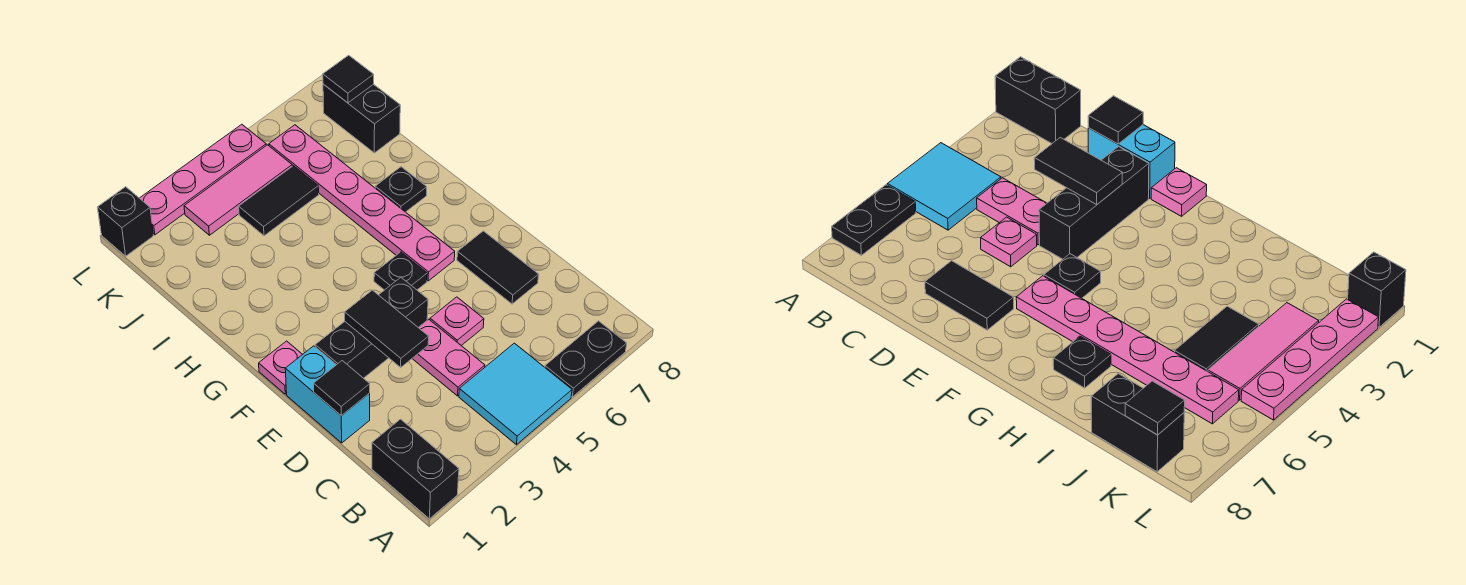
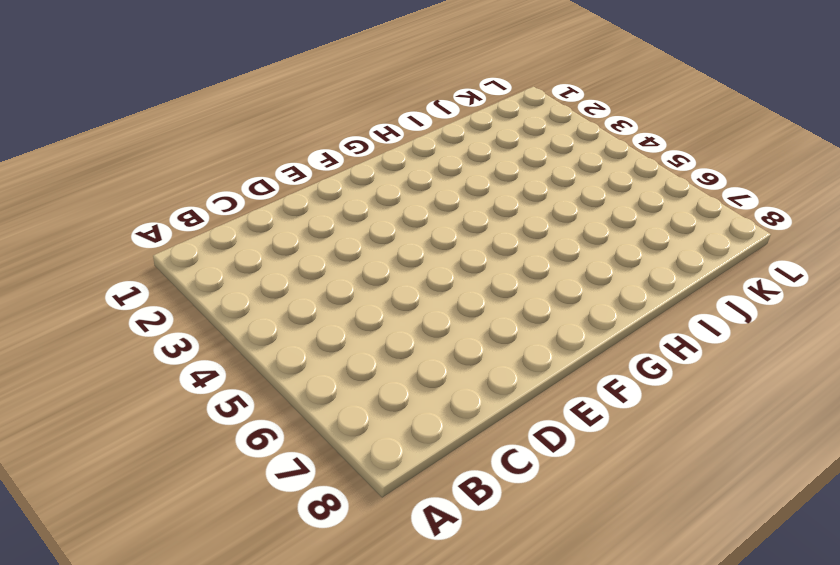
none -> black 1x2 brick [372,419,459,519]
none -> cyan 2x2 tile [459,343,572,445]
none -> black 1x2 plate [545,321,627,397]

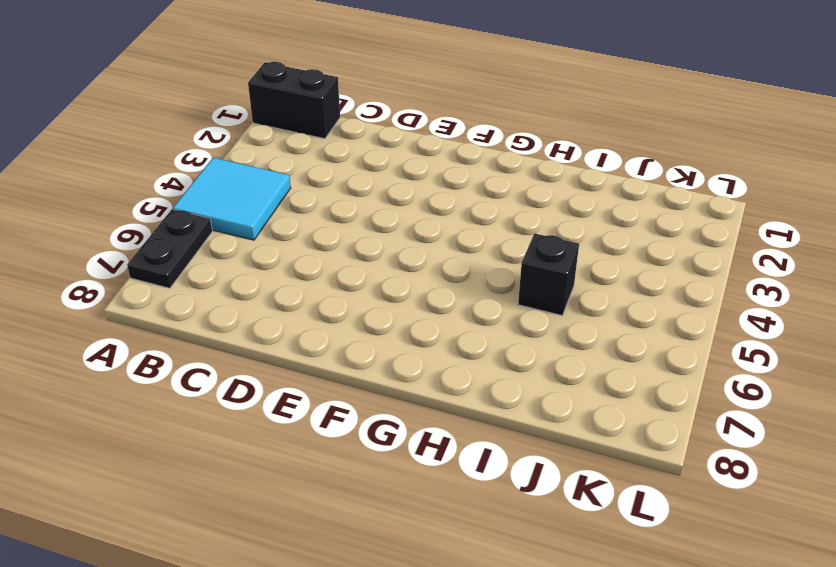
black 1x1 brick [518,233,579,316] -> black 1x1 brick moved to [98,187,153,256]
none -> pink 1x2 plate [412,319,485,396]
none -> cyan 1x2 brick [285,346,370,443]
none -> pink 1x1 plate [430,297,484,346]

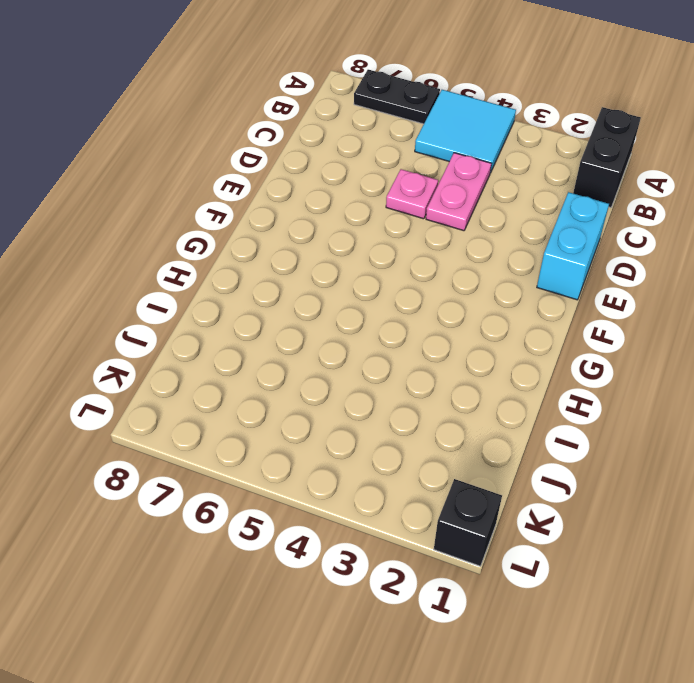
none -> black 1x2 tile [457,231,539,304]
none -> black 1x3 brick [315,278,428,378]
none -> pink 1x1 plate [259,341,303,394]

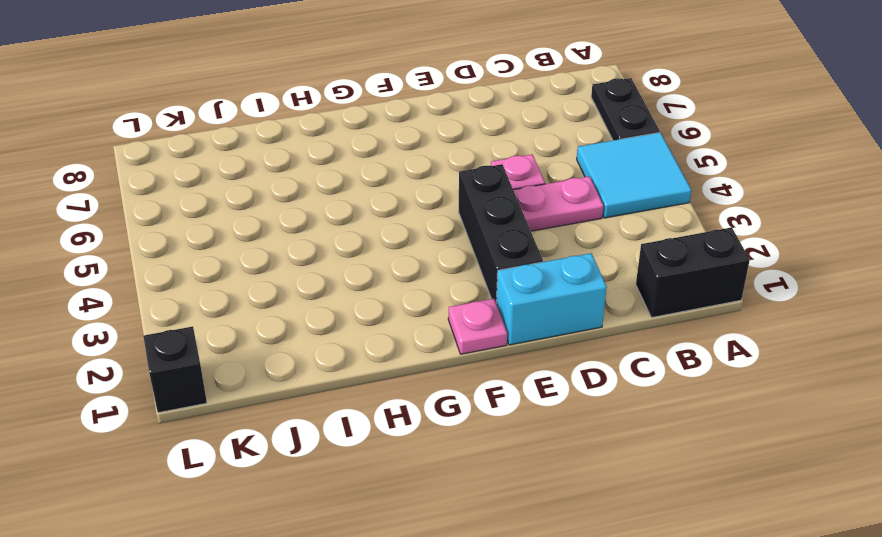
none -> black 1x2 tile [457,231,539,304]
none -> black 1x1 plate [374,252,427,290]
none -> pink 1x6 plate [269,125,455,281]

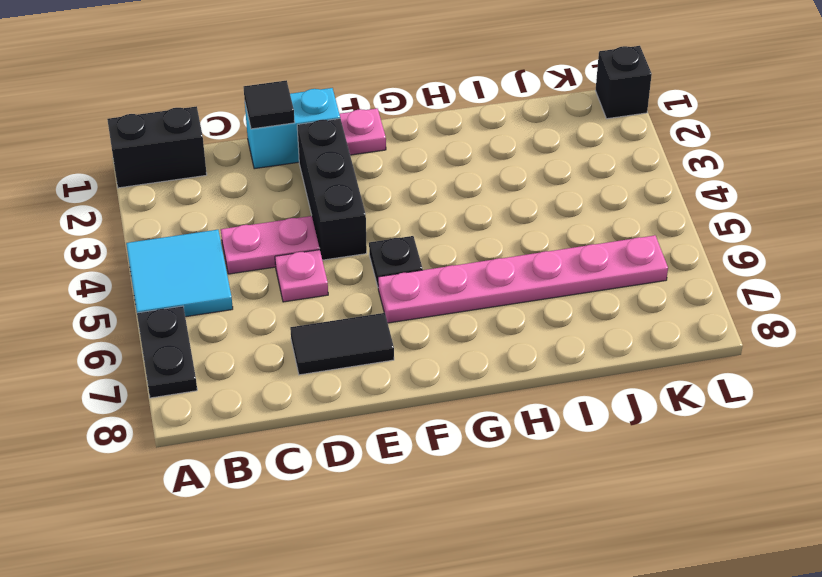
none -> black 1x1 plate [375,167,427,212]
none -> black 1x2 tile [239,166,319,236]
none -> black 1x2 brick [323,84,400,153]

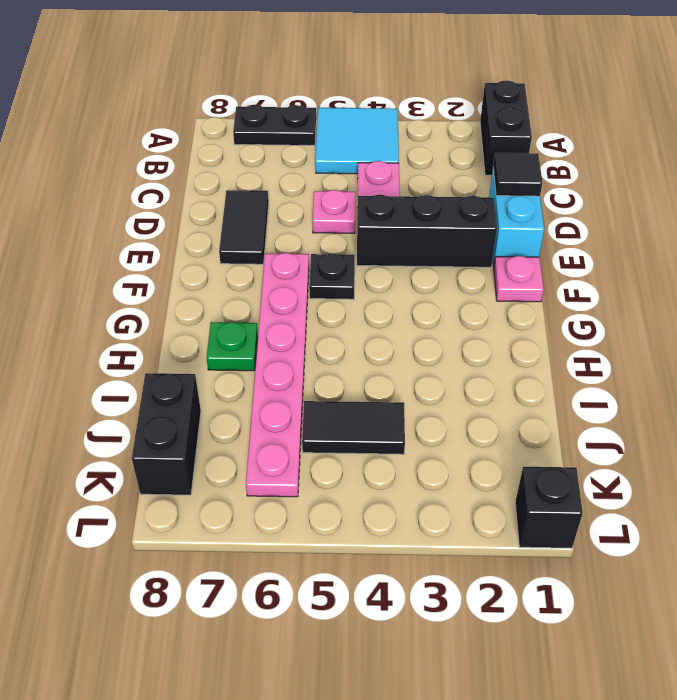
green 1x1 plate [207,322,258,371] -> black 1x1 plate [375,167,427,212]
none -> pink 1x3 tile [184,145,292,235]
none -> pink 1x4 plate [140,124,266,235]
none -> black 1x2 tile [345,290,429,367]

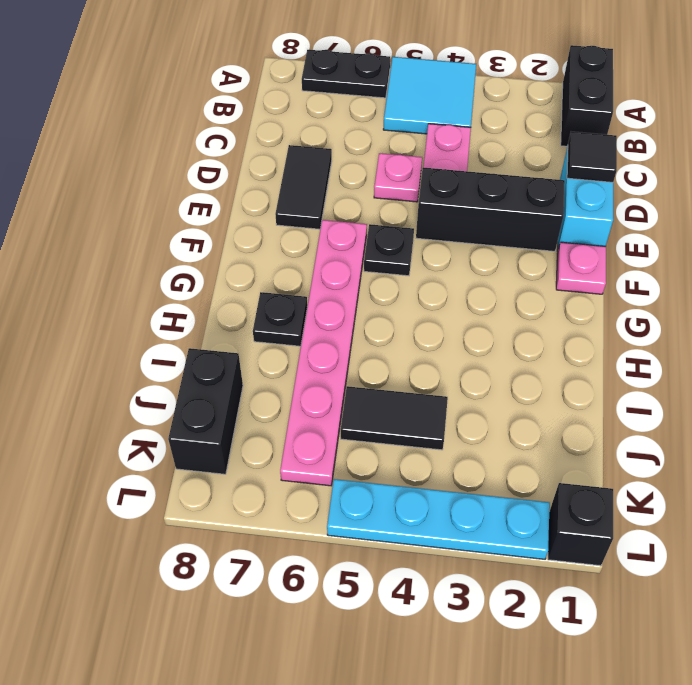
cyan 1x4 plate [327,479,550,559] -> pink 1x4 plate [140,124,266,235]
none -> pink 1x3 tile [184,145,292,235]
none -> black 1x2 tile [345,290,429,367]
none -> black 1x1 tile [323,55,374,103]

